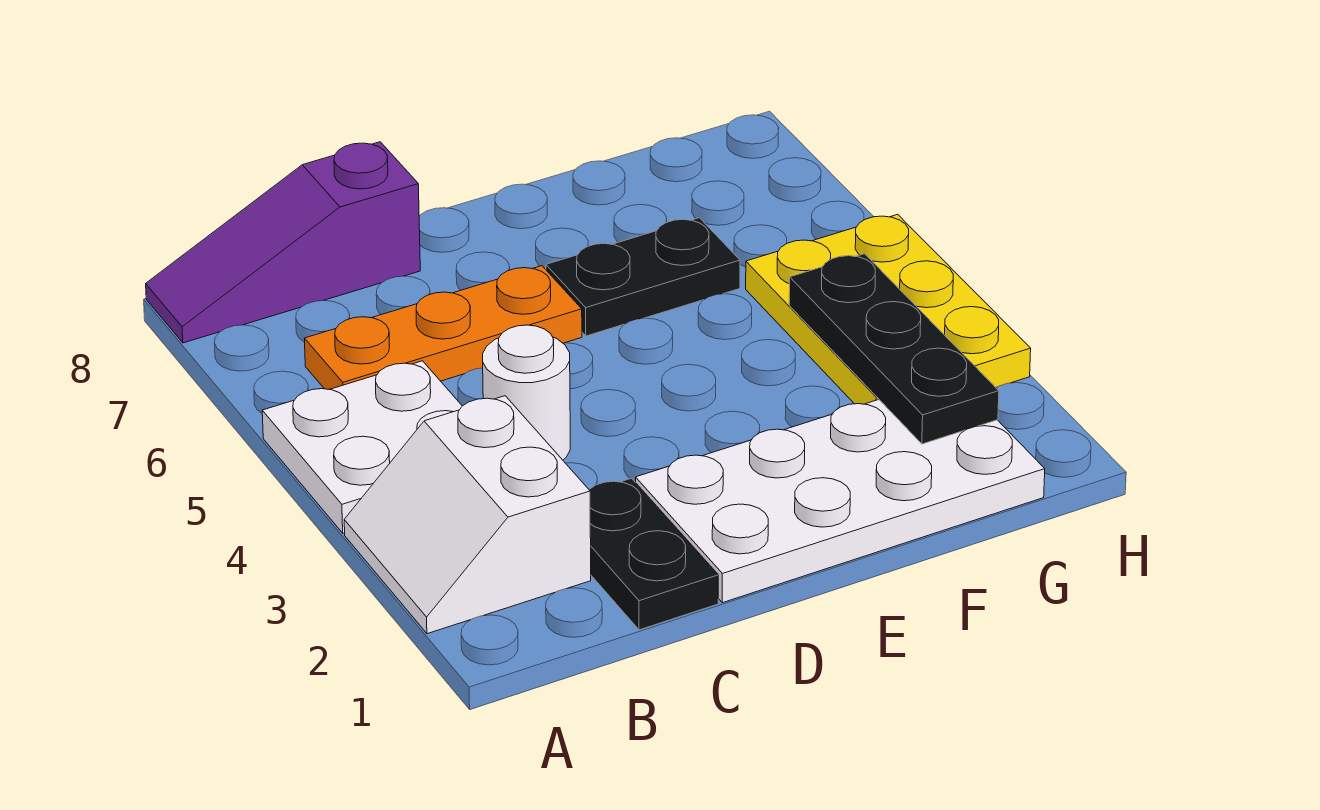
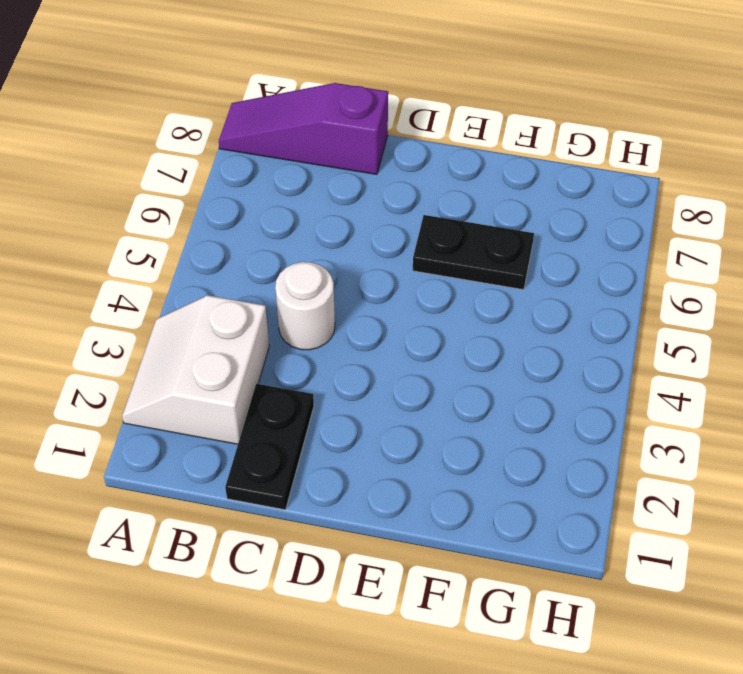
none -> white 2x2 plate [262,361,462,533]
none -> orange 1x3 plate [304,266,582,390]

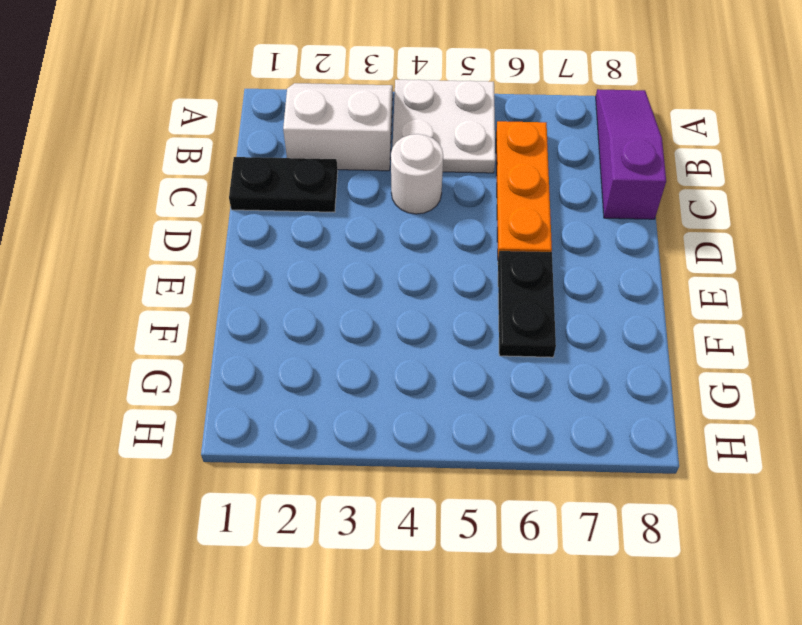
none -> white 2x4 plate [636,400,1045,603]
none -> yellow 2x3 plate [746,214,1031,404]

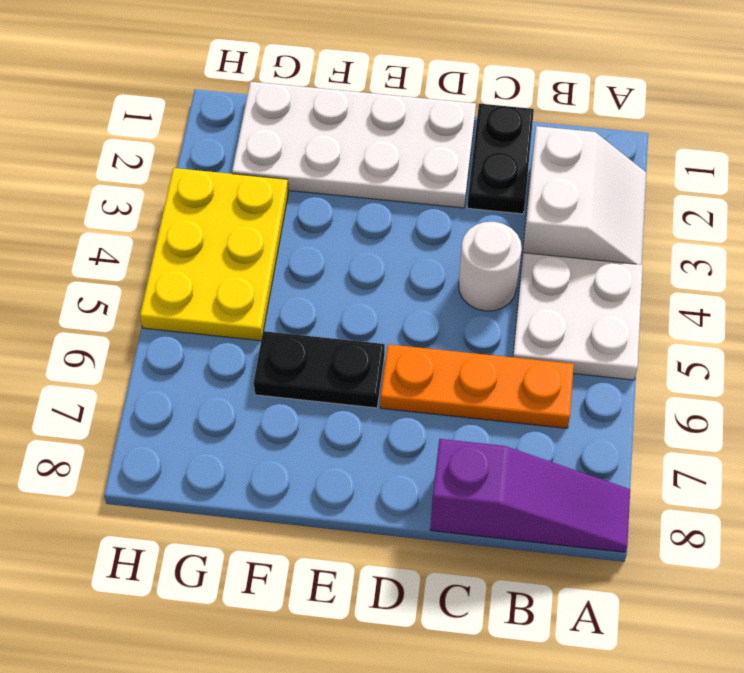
none -> black 1x3 plate [789,254,999,444]

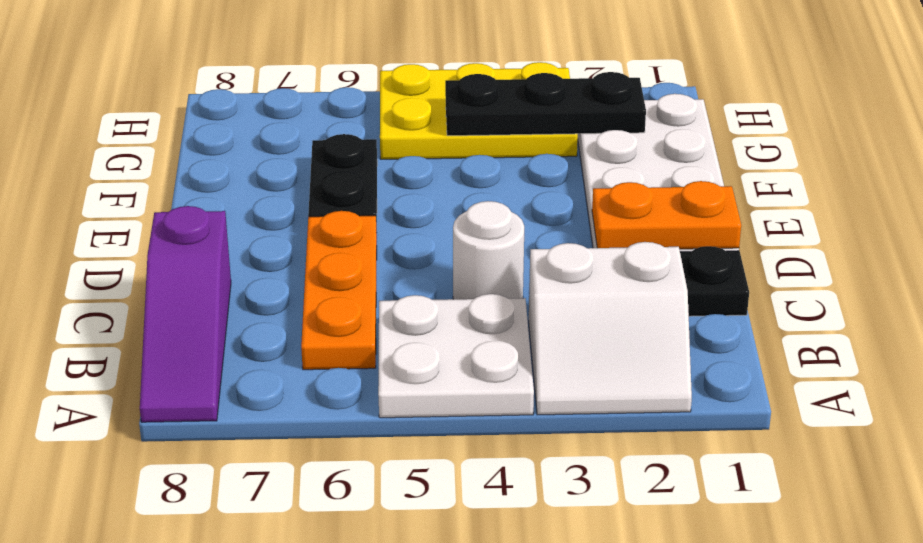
orange 1x2 plate [592,181,741,249] -> none

